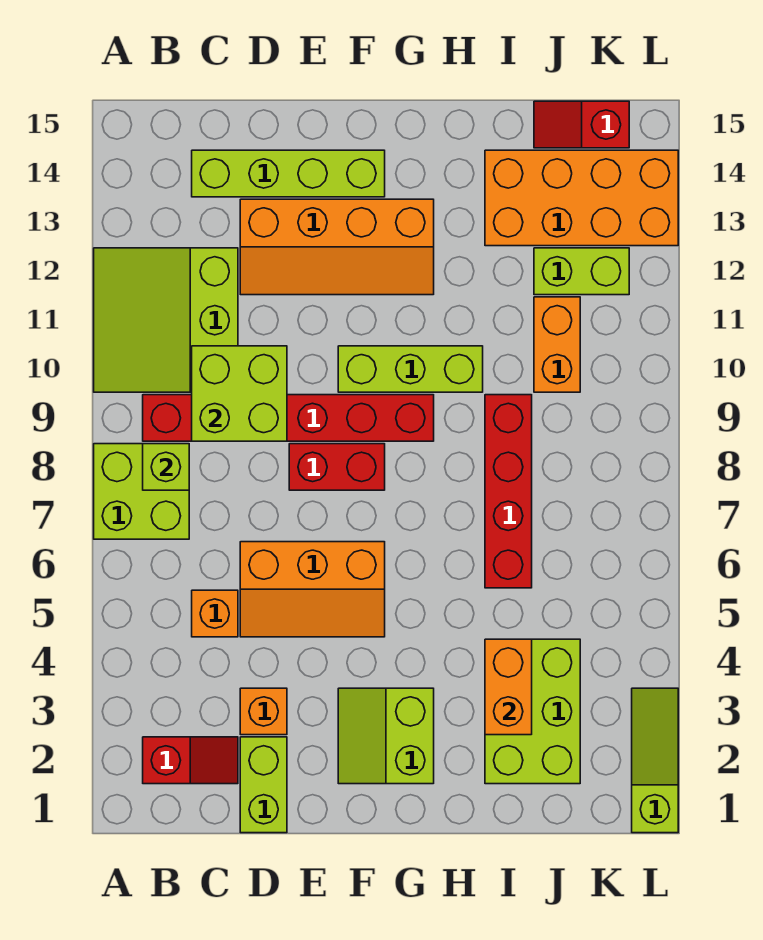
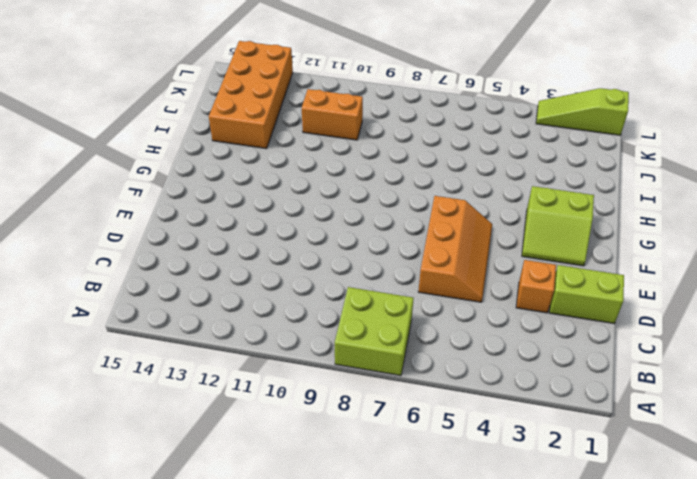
none -> lime 3x3 slope [94,248,238,392]
none -> red 1x2 slope [143,737,238,784]
none -> red 1x6 brick [143,395,434,441]

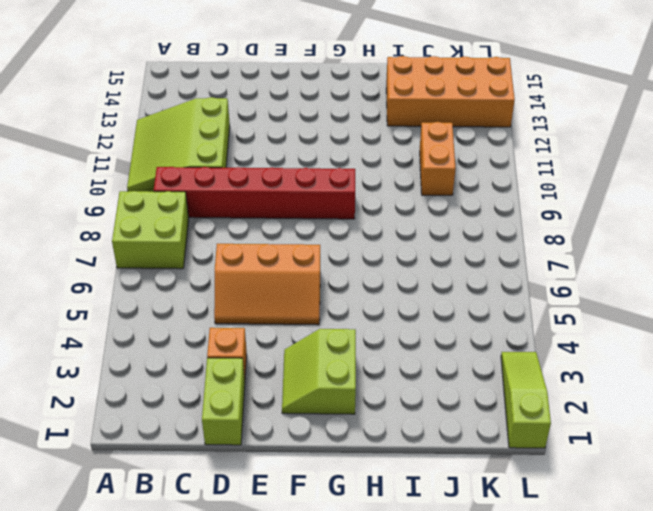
none -> red 1x2 slope [143,737,238,784]
none -> orange 1x1 brick [192,590,238,637]
none -> lime 1x4 brick [192,150,385,197]

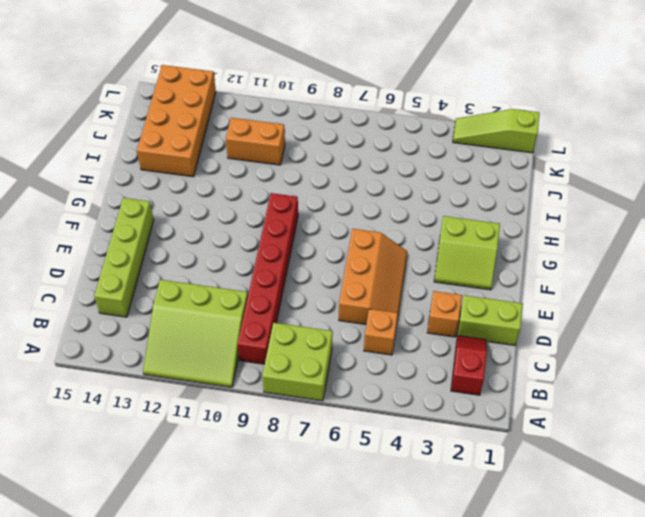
none -> orange 2x4 slope [240,199,434,295]
none -> red 1x2 brick [289,444,385,490]
none -> lime 1x3 brick [338,346,483,392]

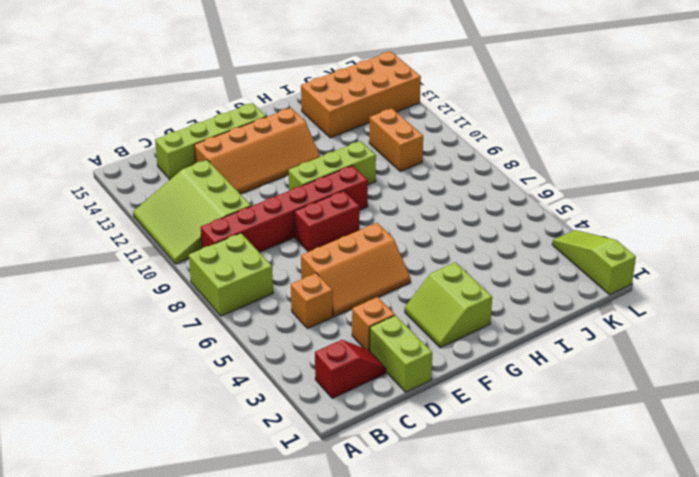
none -> lime 2x3 brick [485,639,580,784]
none -> red 1x4 brick [485,395,532,588]
none -> lime 1x2 brick [534,248,629,295]

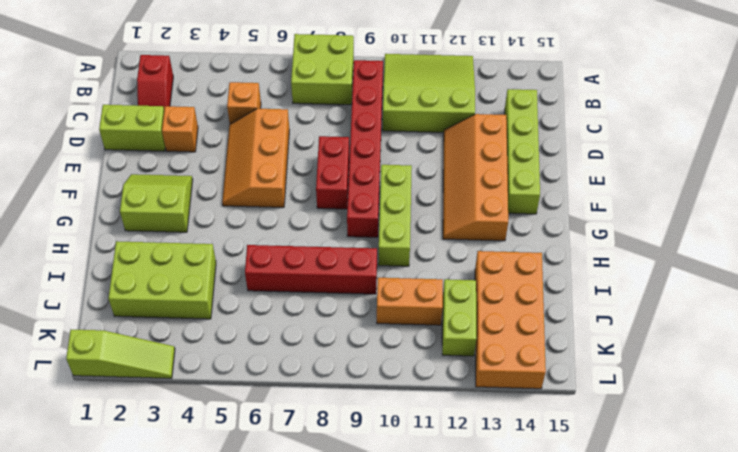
none -> red 1x2 slope [534,101,629,148]
none -> lime 1x1 brick [143,444,189,490]
none -> lime 2x2 brick [192,346,287,441]

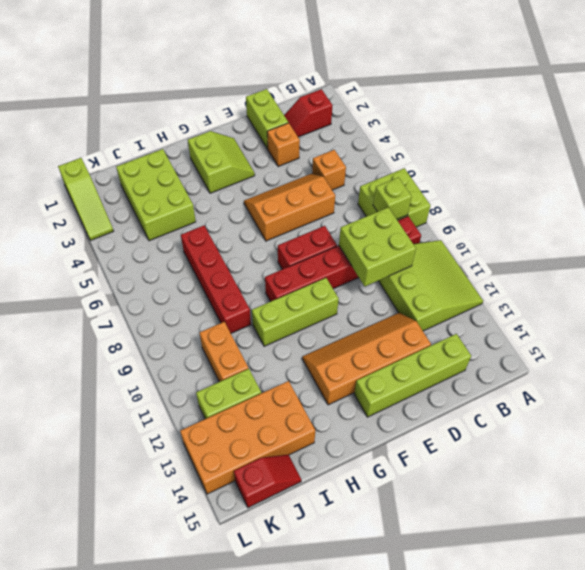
none -> orange 1x2 brick [485,639,532,735]

